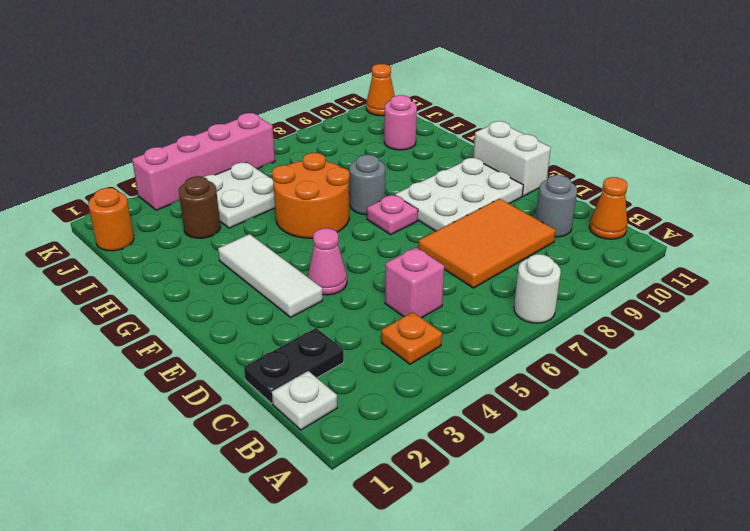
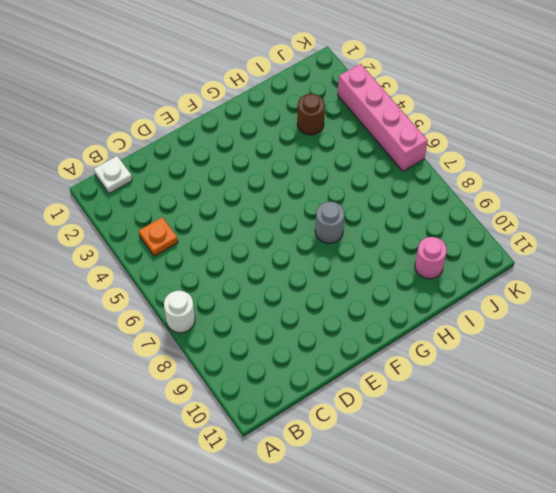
none -> orange 1x1 cone [589,177,627,239]
none -> black 1x2 plate [244,328,344,404]
none -> pink 1x1 brick [385,248,444,318]

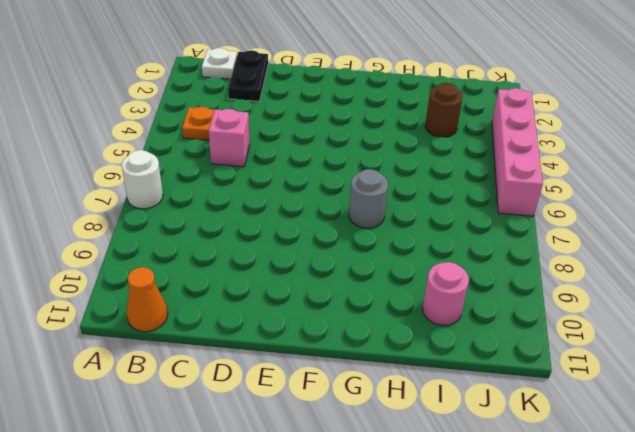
none -> orange 2x3 tile [418,199,556,288]
none -> grey 1x1 round brick [536,175,577,237]
none -> white 1x3 tile [218,234,323,317]

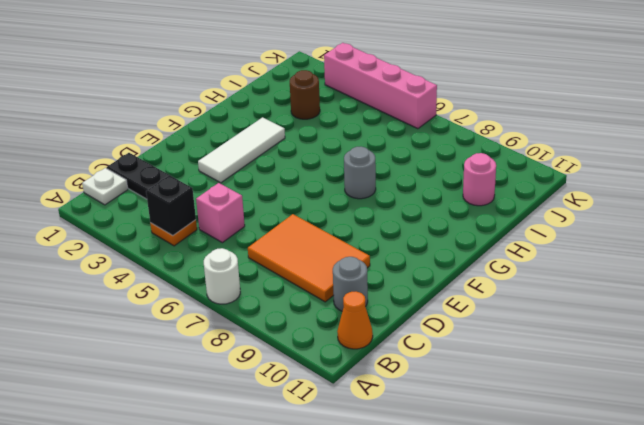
black 1x1 brick [146,175,196,236] -> none
none -> pink 1x1 cone [308,228,347,295]
none -> white 2x3 plate [395,158,523,231]
none -> white 1x2 brick [473,121,551,196]

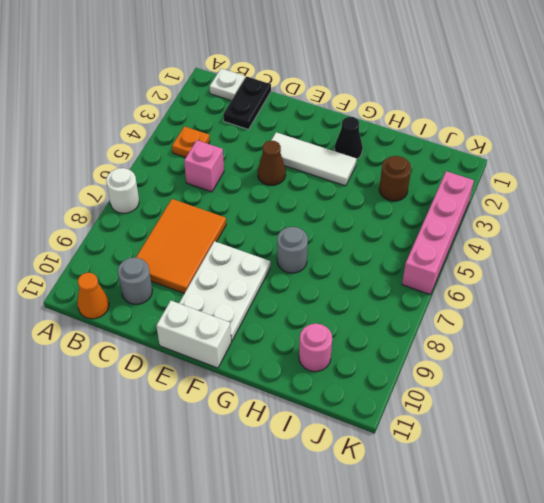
brown 1x1 cone [258,141,286,185] -> pink 1x1 cone [308,228,347,295]
black 1x1 cone [334,117,363,159] -> none
none -> pink 1x1 plate [367,195,418,235]
none -> orange 2x2 round brick [272,153,350,238]
none -> white 2x2 plate [204,162,275,228]

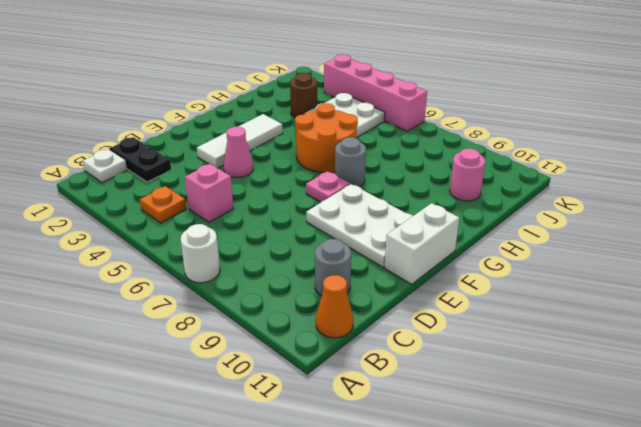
none -> orange 2x3 tile [418,199,556,288]
none -> orange 1x1 round brick [88,188,134,251]
none -> orange 1x1 cone [366,64,395,116]

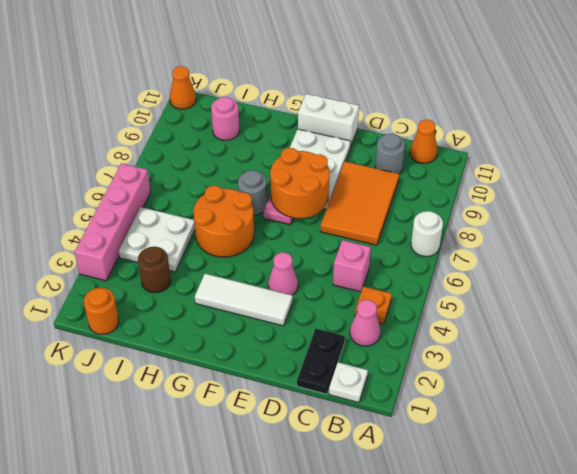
pink 1x1 cone [350,300,381,346] -> none
orange 2x2 round brick [270,148,329,218] -> none

